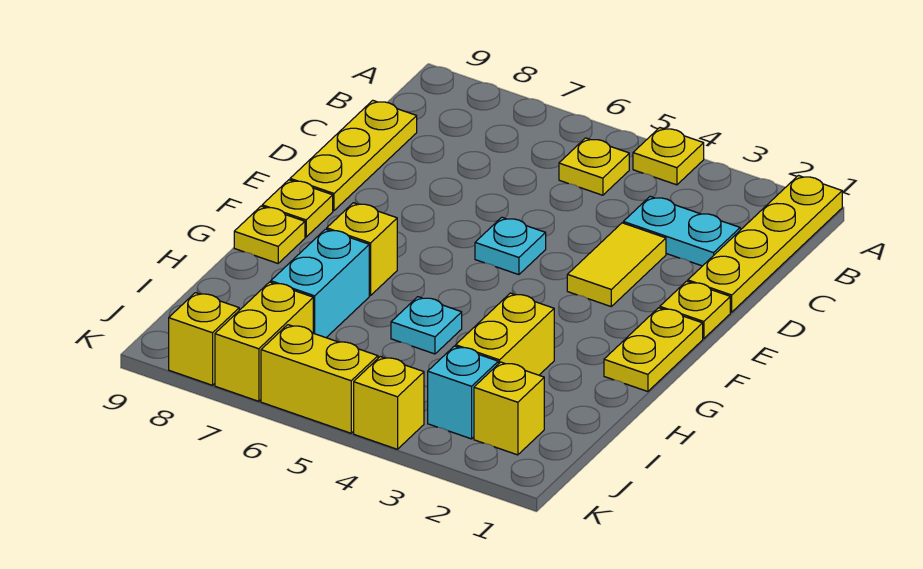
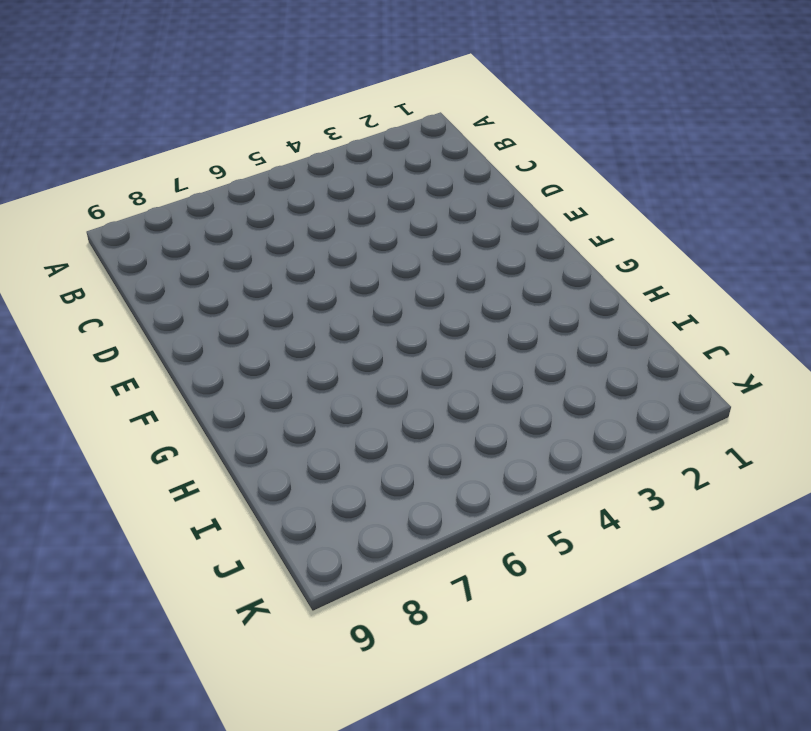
none -> yellow 1x4 plate [688,176,842,312]
none -> yellow 1x1 plate [633,128,704,185]
none -> yellow 1x1 plate [559,138,629,195]

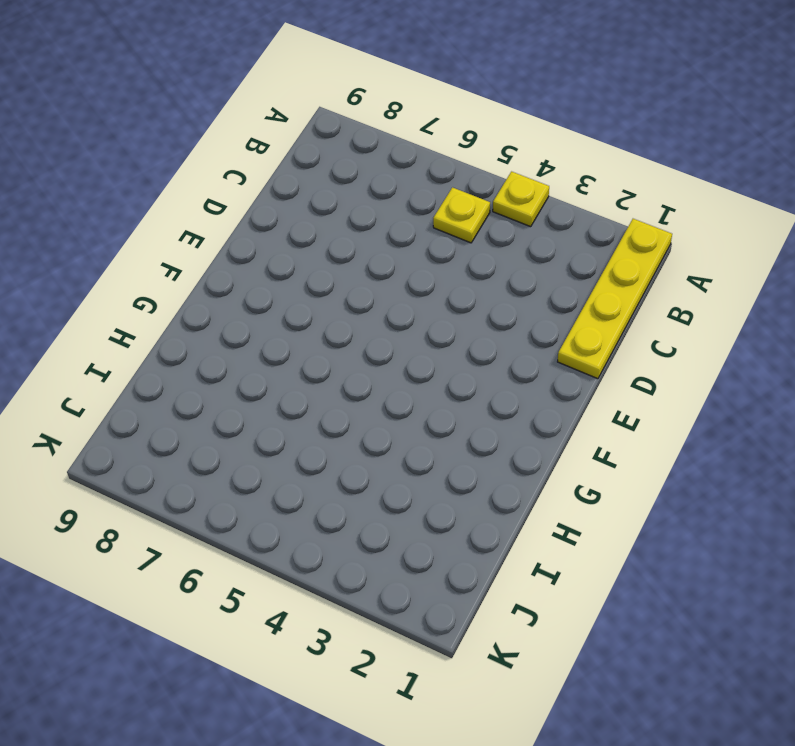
none -> cyan 1x2 plate [623,196,740,266]
none -> yellow 1x3 plate [290,100,417,211]
none -> yellow 1x2 tile [567,223,666,306]

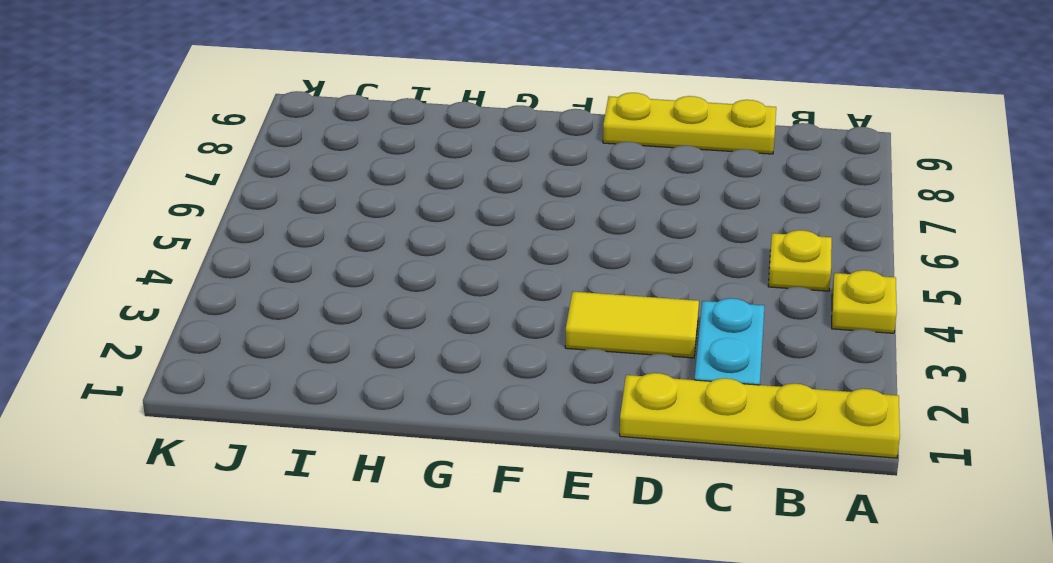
none -> yellow 1x1 plate [660,281,730,339]
none -> cyan 1x1 plate [475,217,546,275]
none -> yellow 1x2 plate [604,308,703,392]

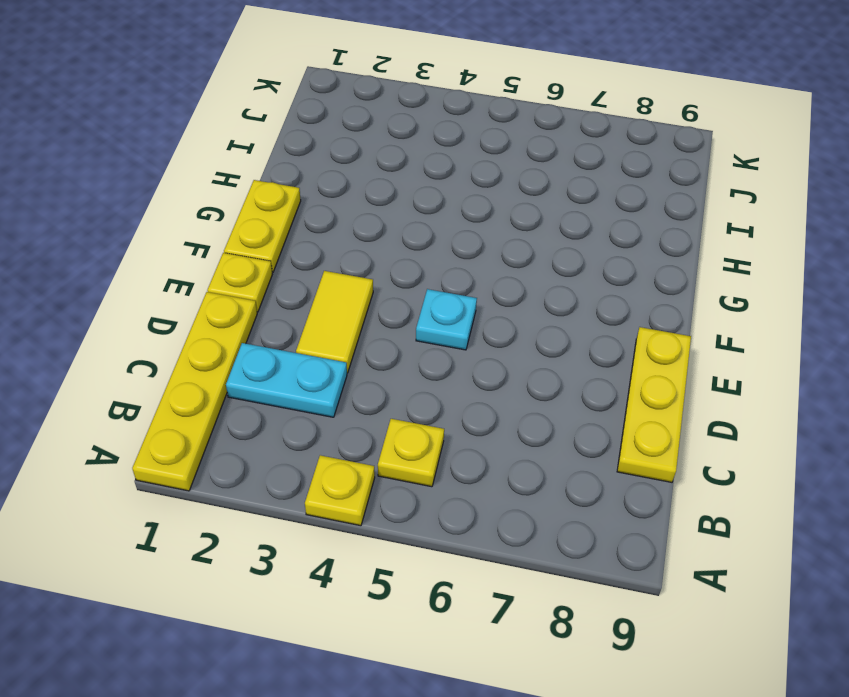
none -> yellow 1x1 plate [262,180,333,237]
none -> yellow 1x1 brick [327,203,397,296]
none -> yellow 1x1 plate [234,206,305,263]

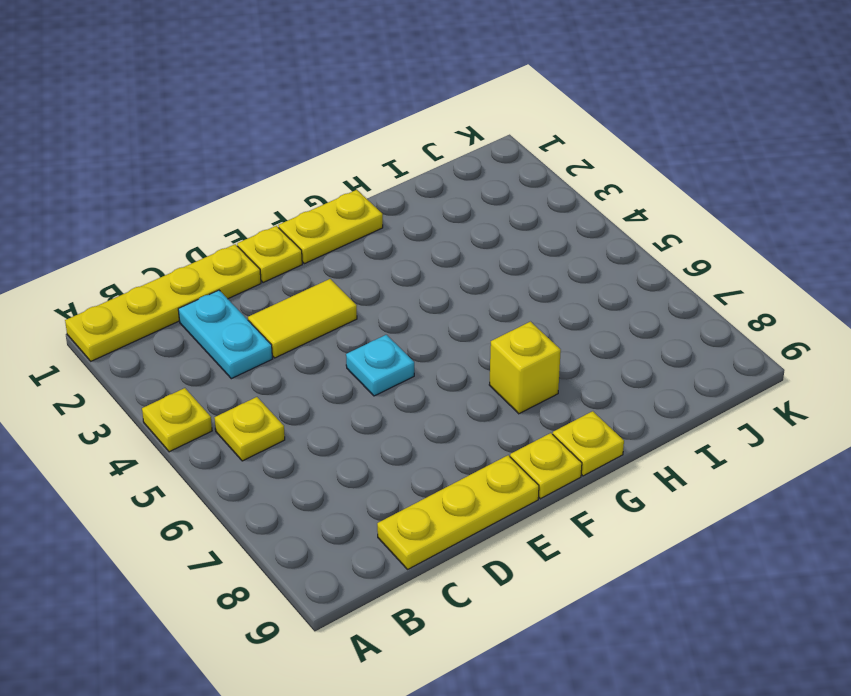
none -> yellow 1x2 brick [456,293,554,375]
none -> cyan 1x1 plate [391,297,462,354]
none -> cyan 1x2 brick [271,229,369,338]

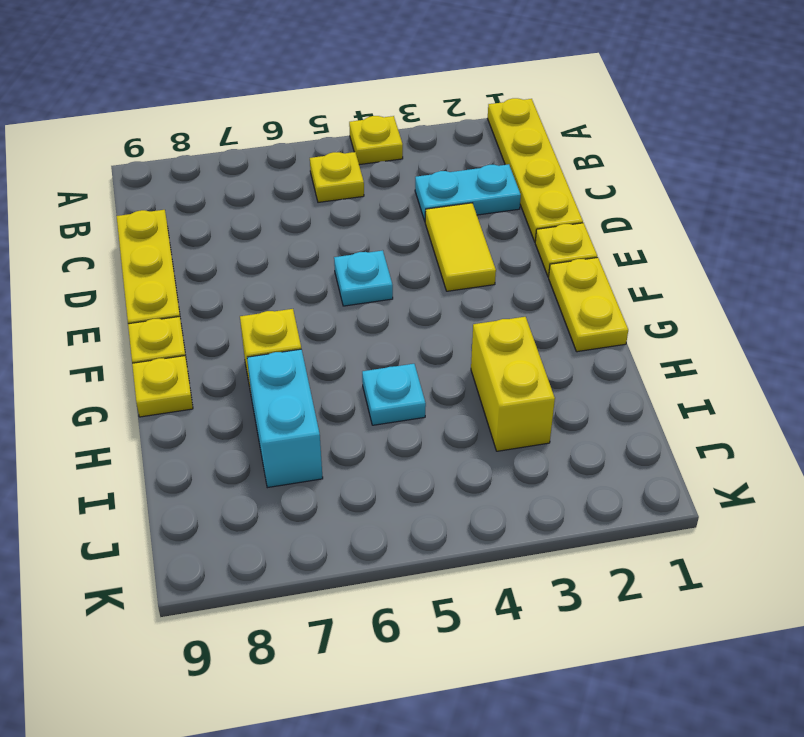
none -> yellow 1x1 brick [474,362,544,455]
none -> cyan 1x1 brick [428,346,498,439]
none -> yellow 1x2 brick [215,282,313,401]

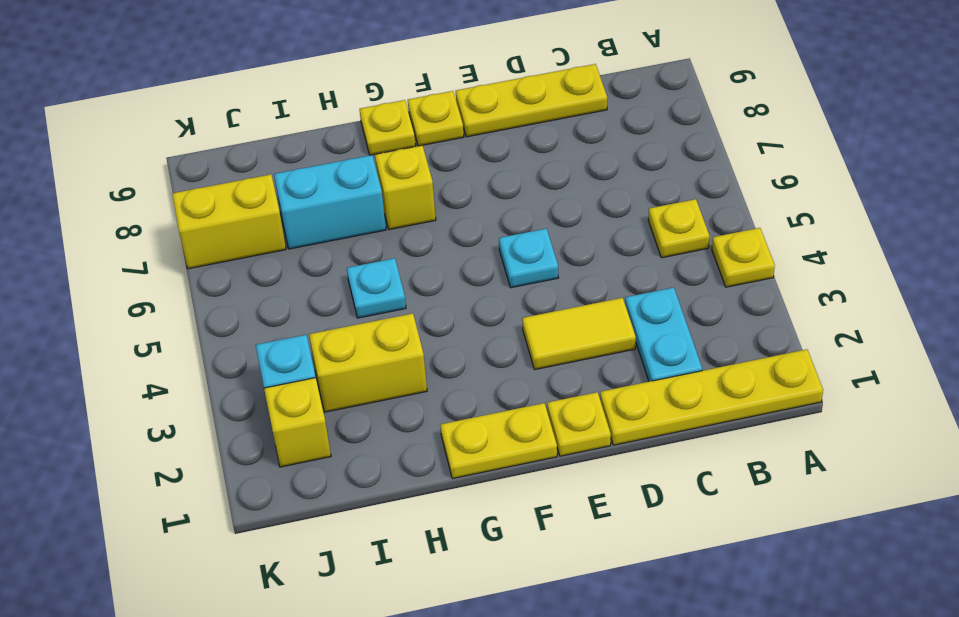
none -> yellow 1x1 brick [354,357,424,449]
none -> yellow 1x2 brick [261,325,378,433]
none -> yellow 1x1 brick [169,293,239,385]

